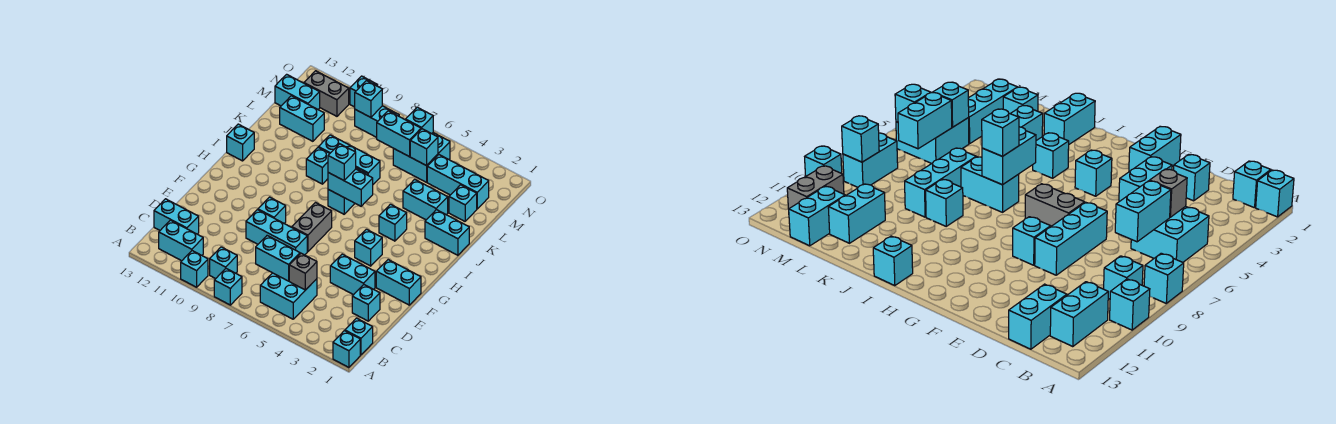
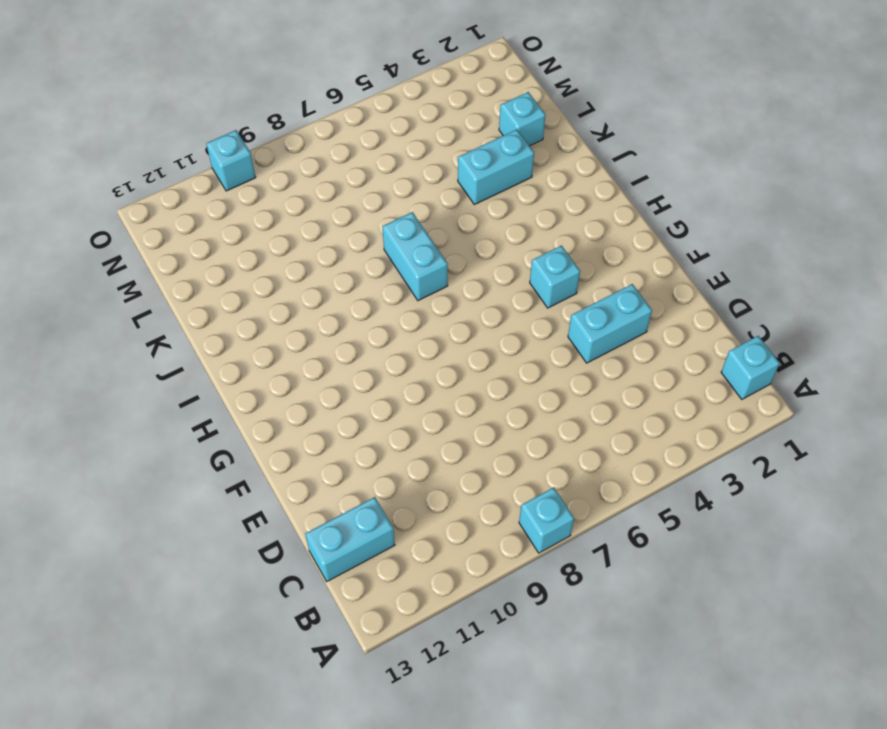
none -> cyan 1x1 brick [333,331,360,367]
none -> cyan 1x1 brick [181,251,208,287]
none -> cyan 2x2 brick [260,273,317,319]
none -> cyan 1x1 brick [210,247,237,279]

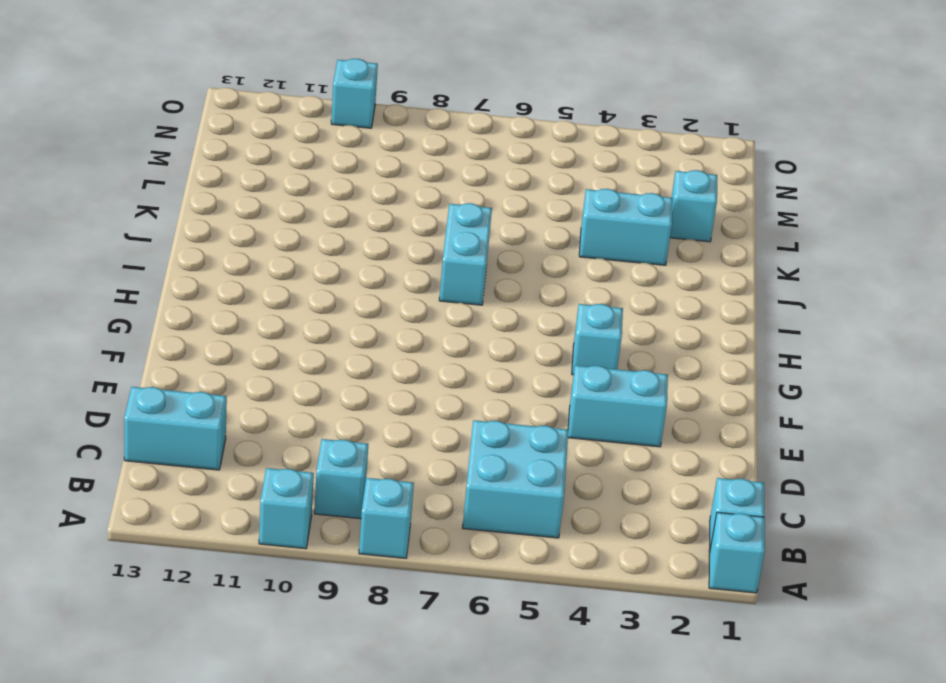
none -> cyan 1x2 brick [159,220,203,261]
none -> cyan 1x1 brick [352,285,380,321]
none -> cyan 1x3 brick [246,210,307,255]
none -> cyan 1x2 brick [376,260,421,305]

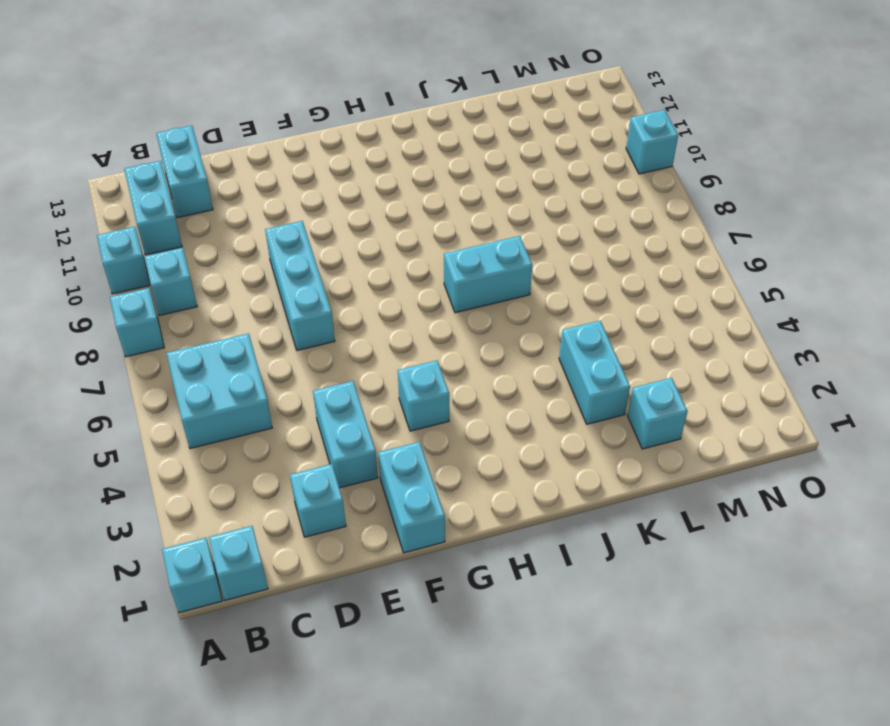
none -> grey 1x2 brick [292,203,332,252]
none -> cyan 1x1 brick [258,197,286,223]
none -> cyan 1x1 brick [379,204,407,241]
none -> cyan 1x1 brick [227,124,254,161]

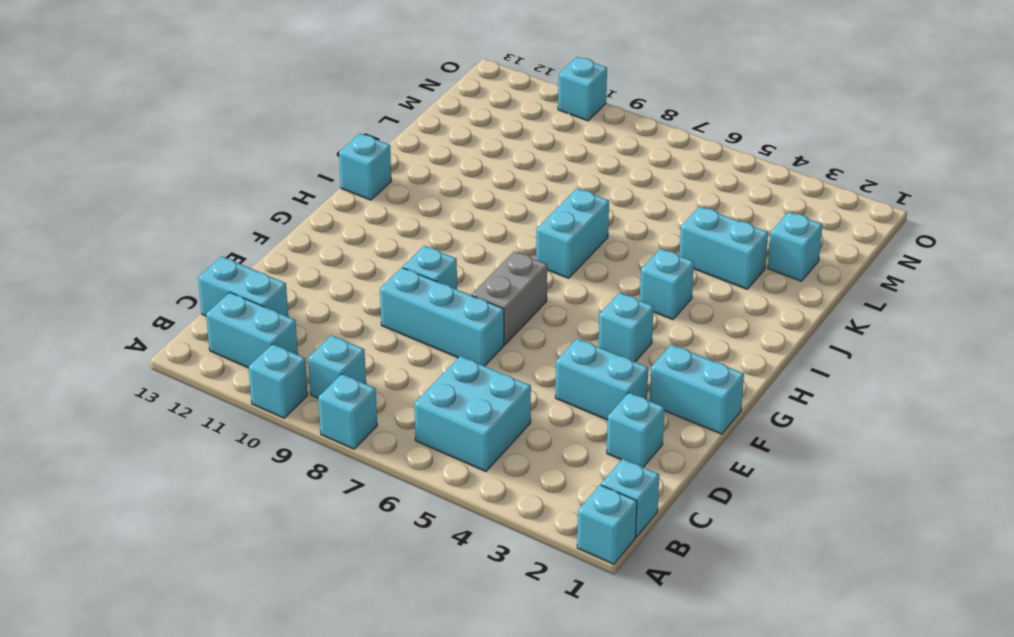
none -> cyan 1x2 brick [425,210,469,255]
none -> cyan 1x1 brick [306,148,330,184]
none -> cyan 1x3 brick [318,135,380,184]
none -> cyan 1x2 brick [280,96,324,141]

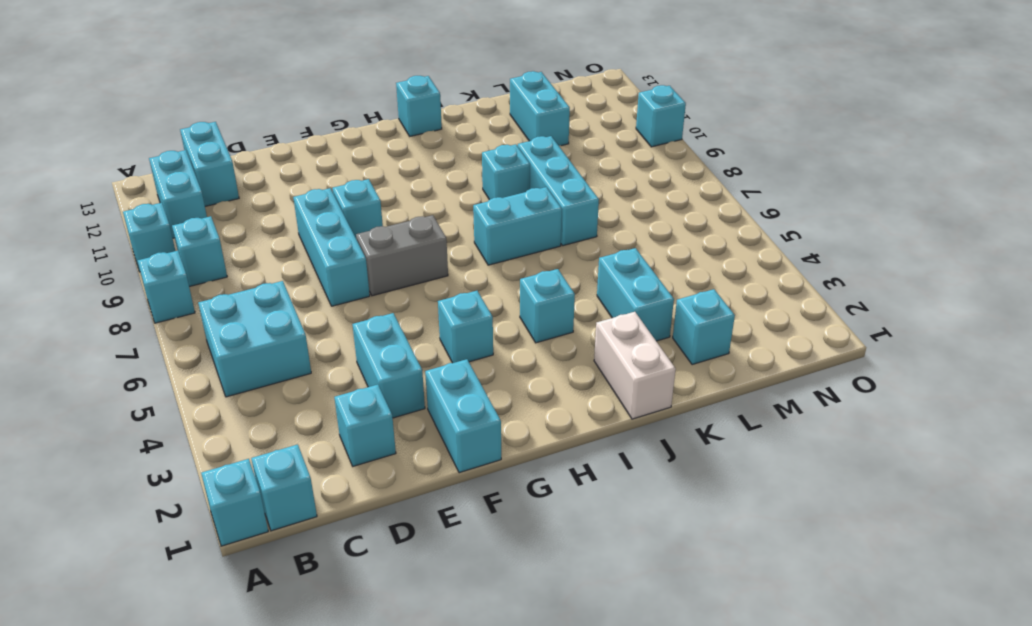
white 1x2 brick [594,312,676,419] -> cyan 1x2 brick [425,210,469,255]
none -> cyan 1x3 brick [427,155,489,209]
none -> cyan 2x2 brick [393,133,450,182]
none -> cyan 1x2 brick [275,74,320,109]
none -> cyan 1x2 brick [355,106,399,137]

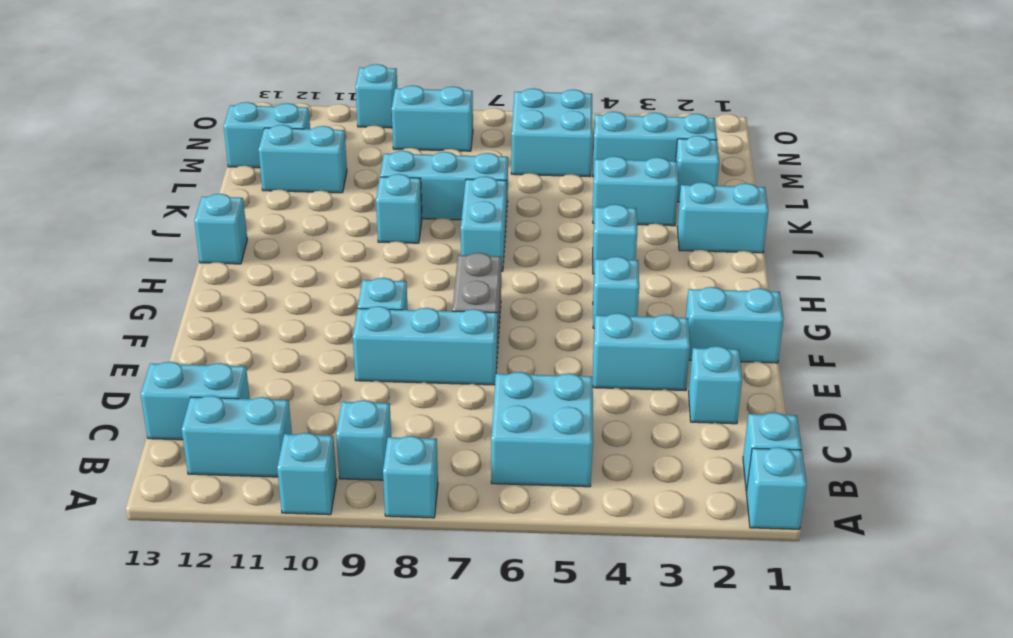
none -> grey 1x2 brick [304,71,349,116]
none -> grey 1x1 brick [289,253,317,290]
none -> cyan 1x2 brick [256,236,300,281]
none -> cyan 1x2 brick [328,169,373,206]

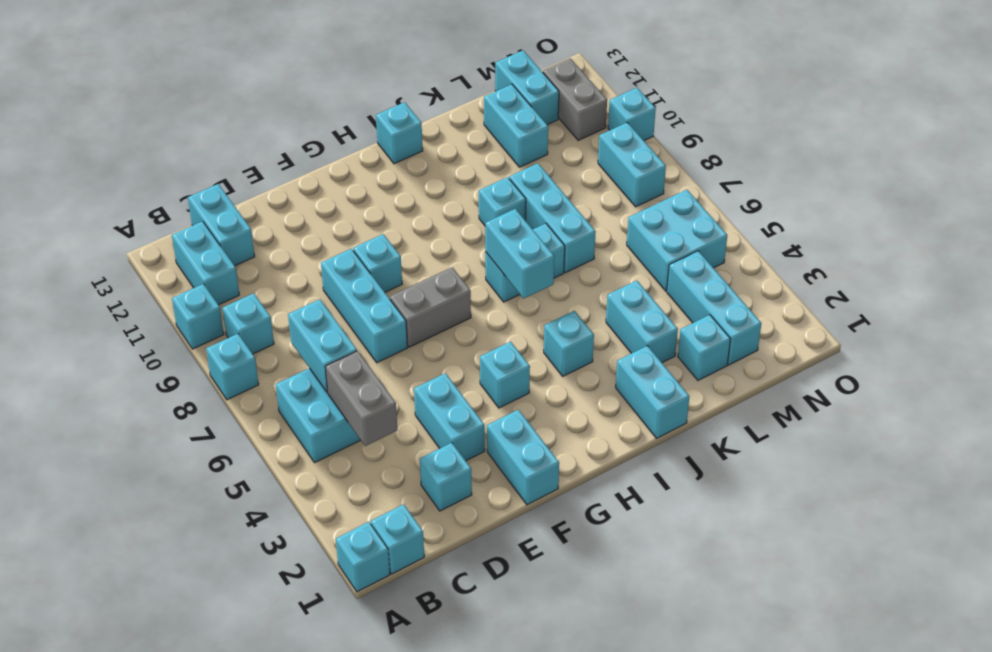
grey 1x2 brick [325,351,397,446] -> grey 1x1 brick [289,253,317,290]
none -> cyan 1x1 brick [410,129,438,166]
none -> cyan 1x2 brick [377,111,421,157]
none -> cyan 1x1 brick [406,107,433,134]
none -> cyan 1x1 brick [355,81,382,118]

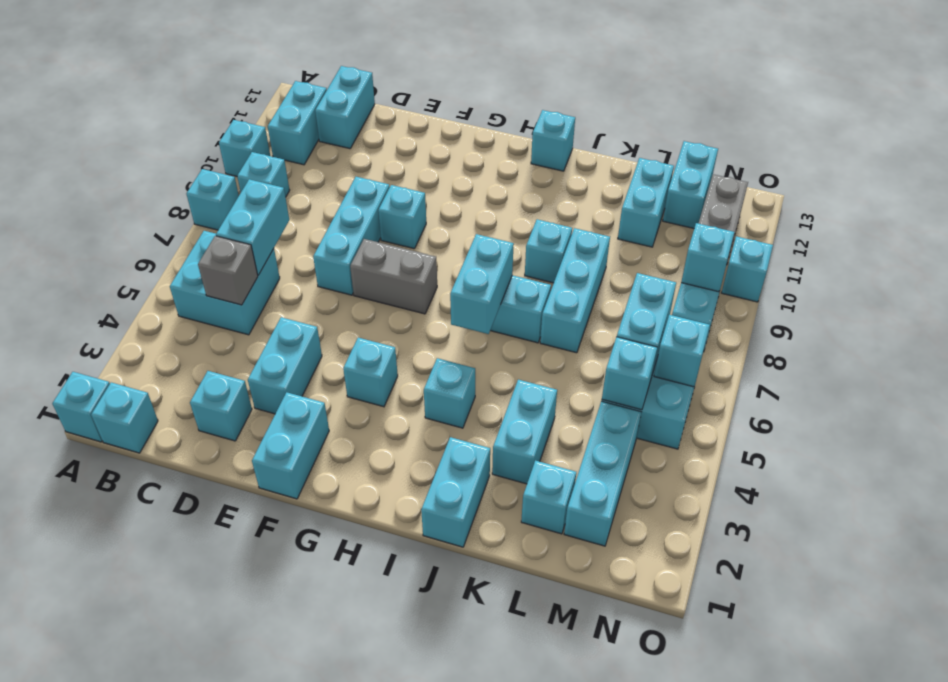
none -> cyan 1x1 brick [328,144,356,181]

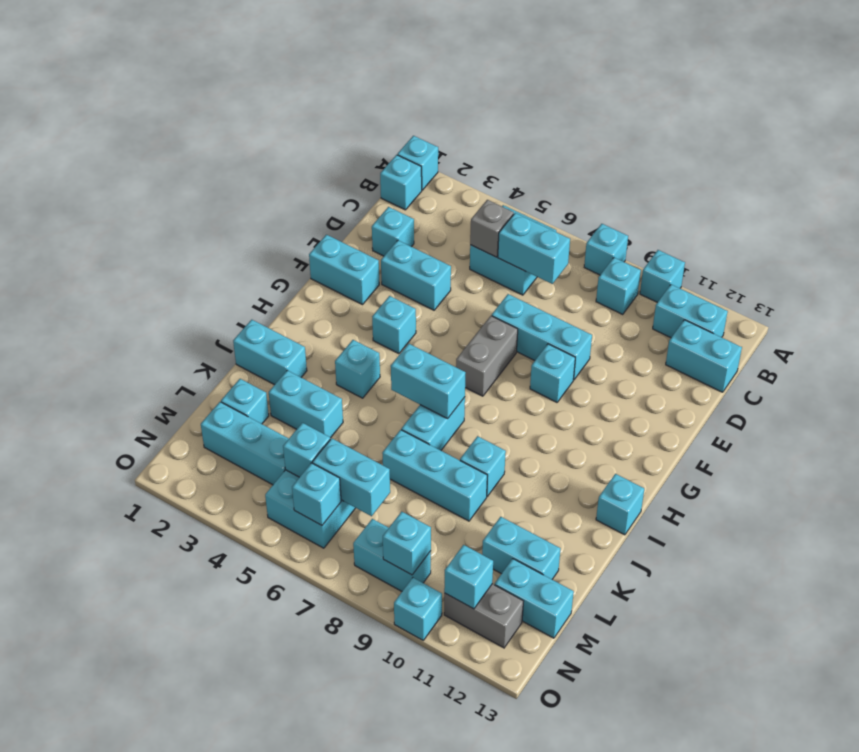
cyan 1x1 brick [444,545,493,609] -> cyan 1x1 brick moved to [328,144,356,181]

